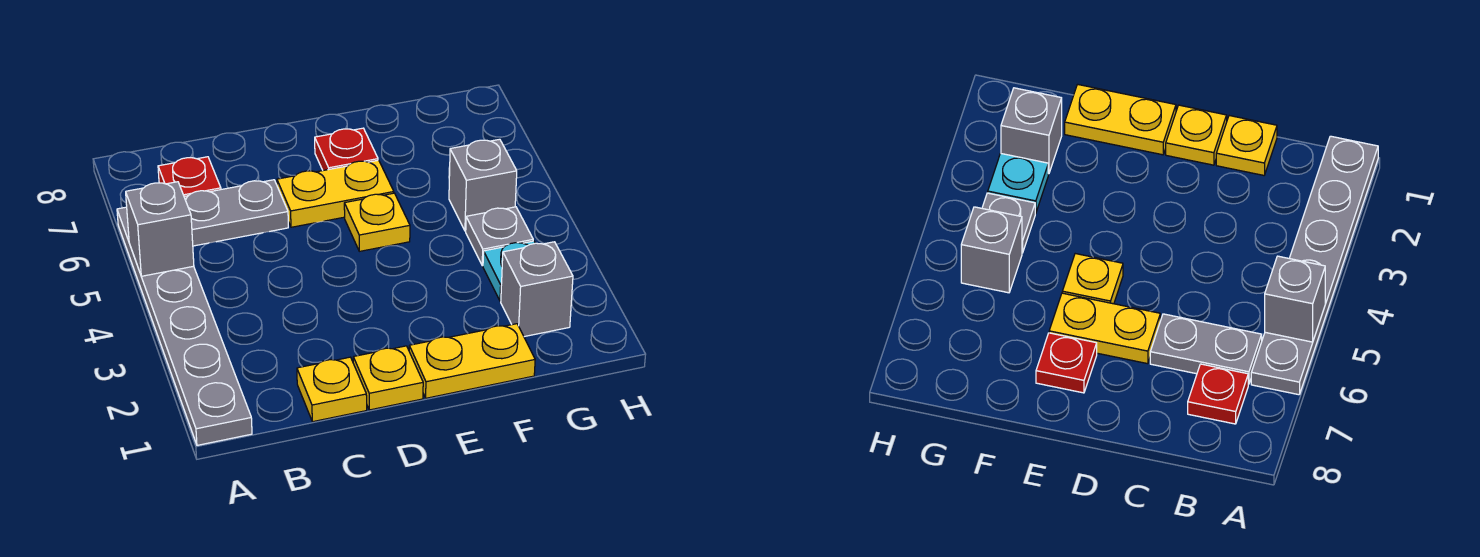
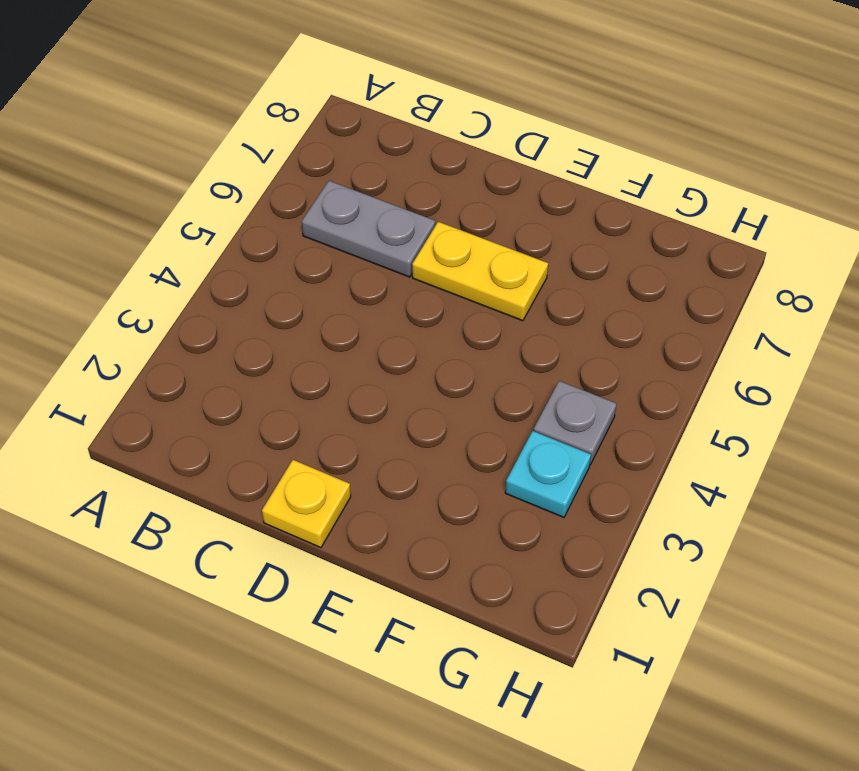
none -> grey 1x6 plate [117,207,252,445]
none -> red 1x1 plate [158,157,221,196]
none -> yellow 1x1 plate [297,357,367,422]

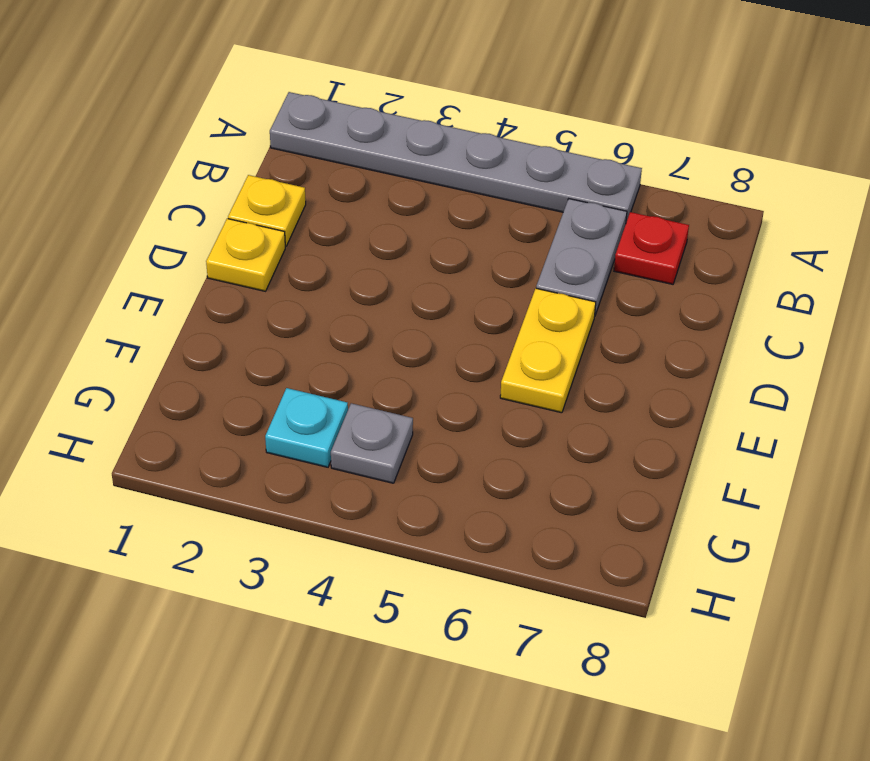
none -> yellow 1x2 plate [409,324,535,398]
none -> yellow 1x1 plate [344,193,410,251]
none -> red 1x1 plate [315,128,378,170]

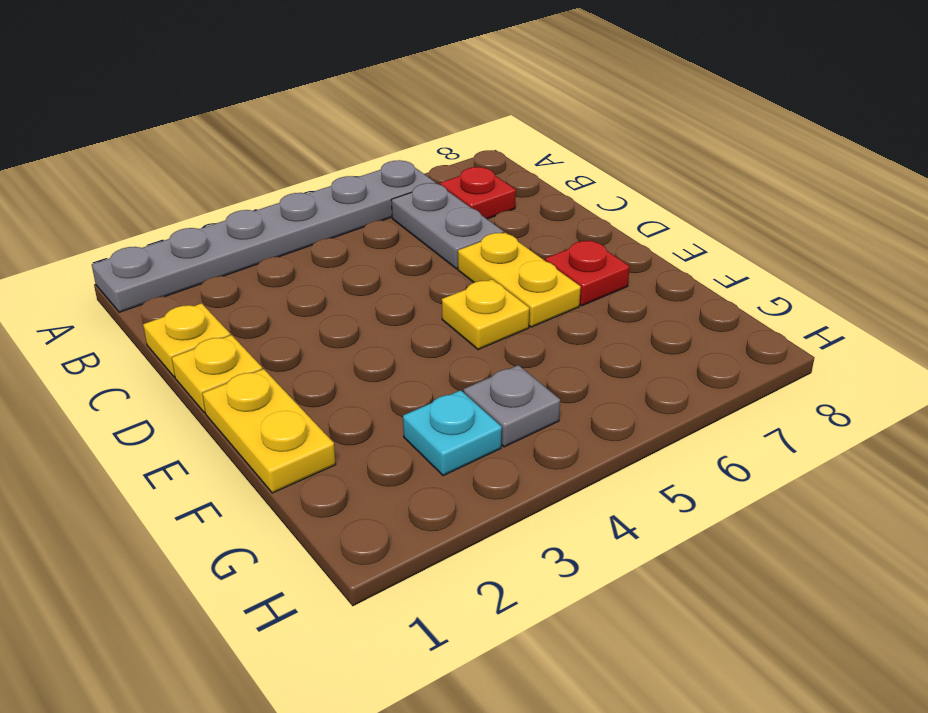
none -> grey 1x1 brick [501,242,573,337]
none -> grey 1x1 brick [449,139,517,231]
none -> grey 1x1 brick [126,182,194,276]

